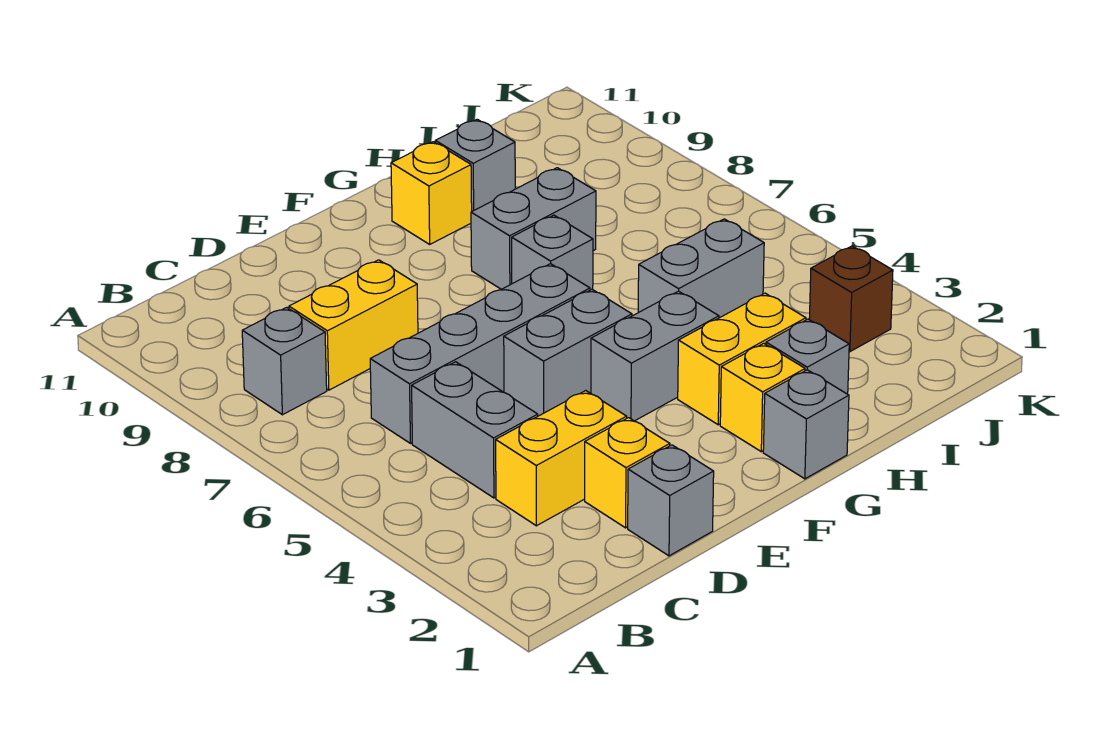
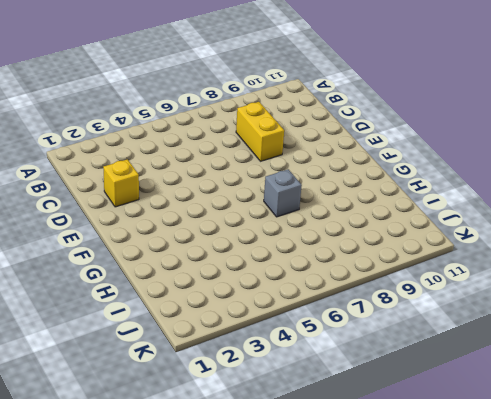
none -> grey 1x1 brick [242,307,327,415]
none -> yellow 1x2 brick [496,391,627,526]
none -> grey 1x2 brick [412,362,538,498]

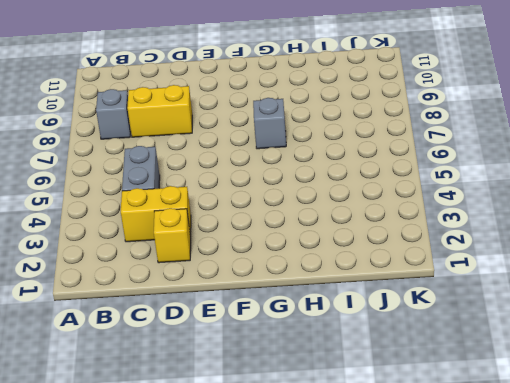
none -> grey 1x4 brick [370,264,590,443]
none -> grey 1x1 brick [628,445,714,556]
none -> grey 1x2 brick [504,289,632,416]

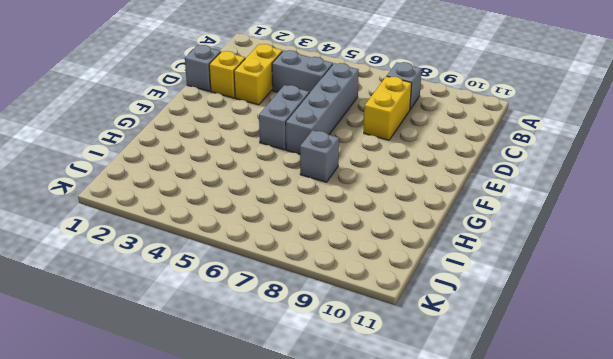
none -> grey 1x2 brick [591,291,719,421]
none -> grey 1x1 brick [763,370,849,479]
none -> yellow 1x1 brick [720,343,805,452]

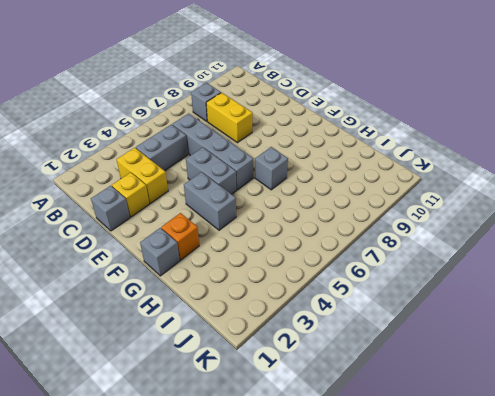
orange 1x1 brick [161,213,199,260] -> yellow 1x1 brick [720,343,805,452]
none -> yellow 1x2 brick [678,293,806,425]
none -> grey 1x2 brick [471,168,596,289]
none -> yellow 1x1 brick [391,142,472,244]

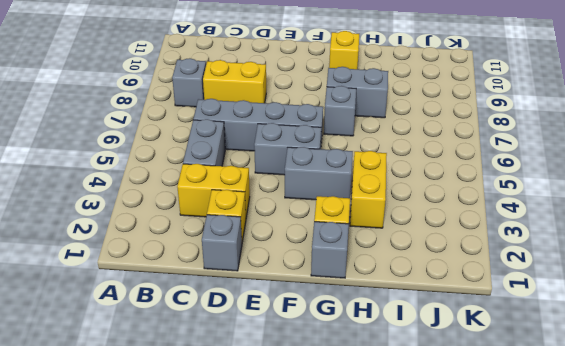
yellow 1x2 brick [350,151,387,228] -> yellow 1x2 brick turned to [678,293,806,425]
none -> grey 1x1 brick [766,319,849,394]
none -> grey 1x2 brick [638,219,764,318]
none -> grey 1x1 brick [435,119,515,211]

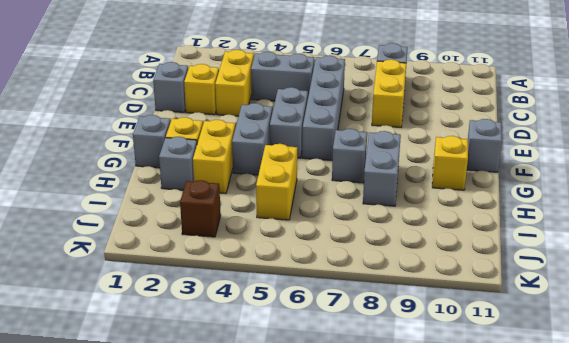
grey 1x1 brick [467,119,502,172] -> grey 1x1 brick moved to [435,119,515,211]
yellow 1x2 brick [256,144,297,220] -> grey 1x2 brick [638,219,764,318]

